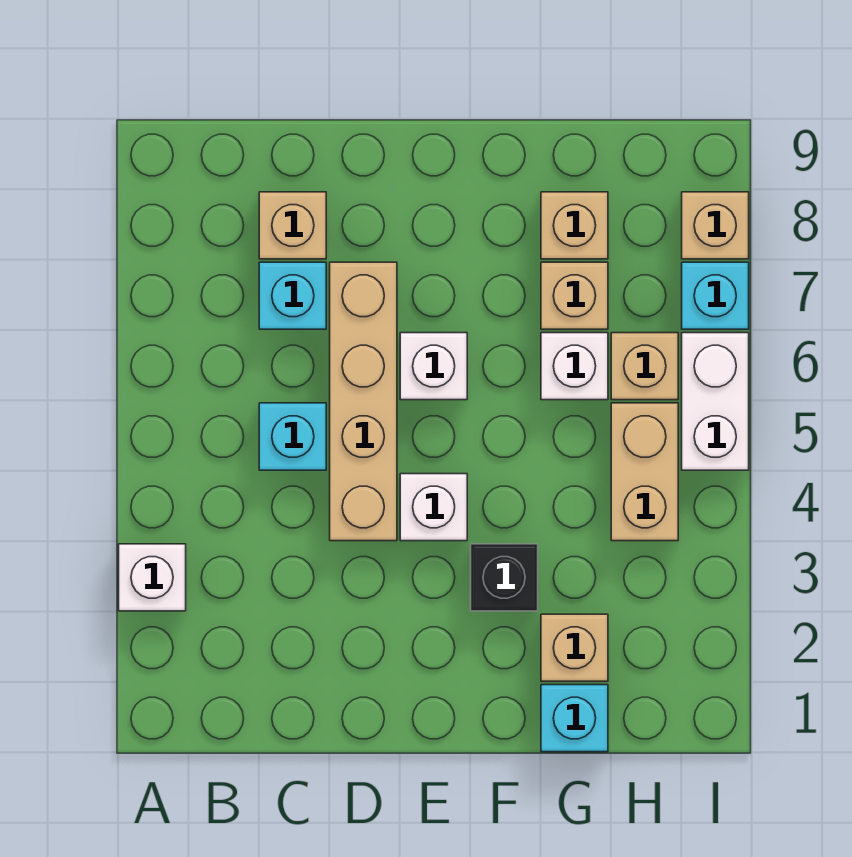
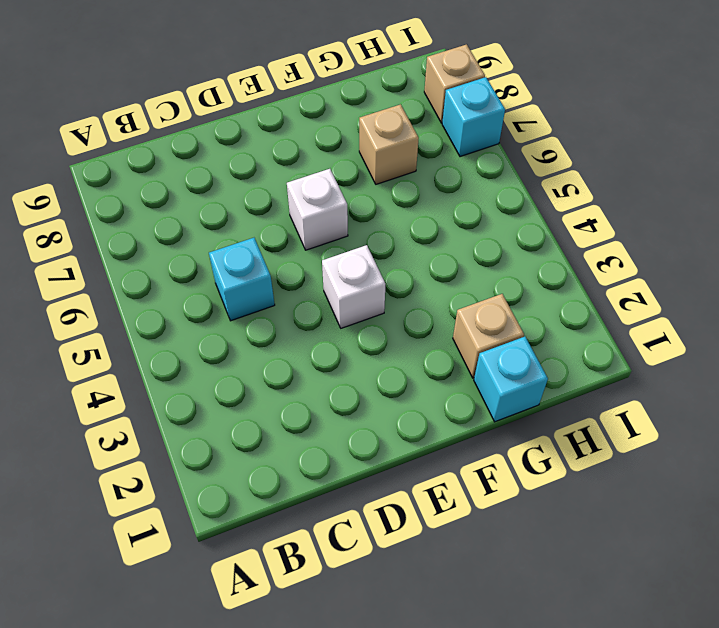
none -> white 1x1 brick [119,544,186,611]
none -> cyan 1x1 brick [259,262,326,329]
none -> tan 1x1 brick [259,192,326,259]

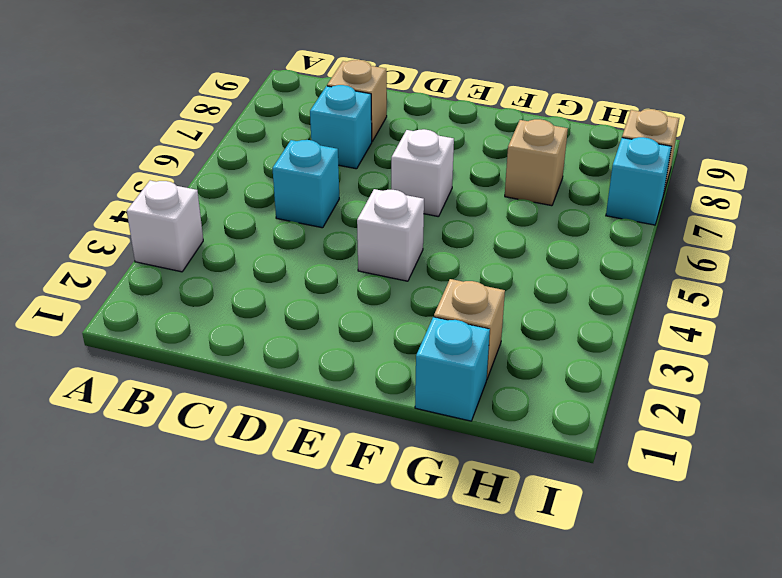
none -> tan 1x4 brick [330,262,397,541]
none -> black 1x1 brick [471,544,538,611]
none -> white 1x1 brick [541,333,608,400]

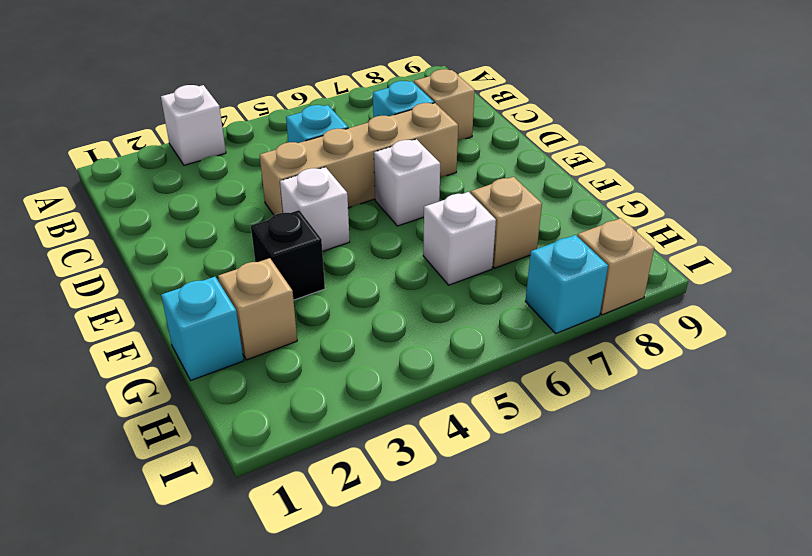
none -> tan 1x1 brick [541,192,608,259]
none -> tan 1x2 brick [611,403,678,541]
none -> tan 1x1 brick [611,333,678,400]

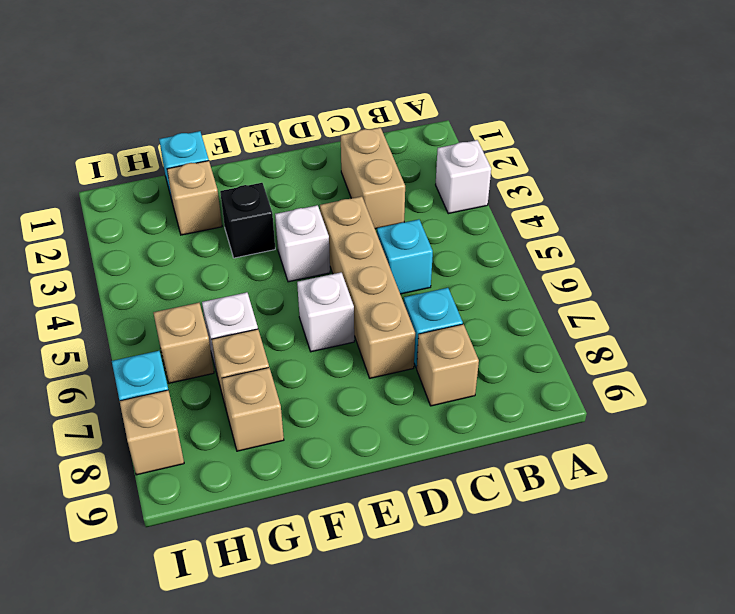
tan 1x2 brick [341,127,405,229] -> tan 1x2 brick moved to [611,403,678,541]
none -> white 1x2 brick [682,333,749,470]

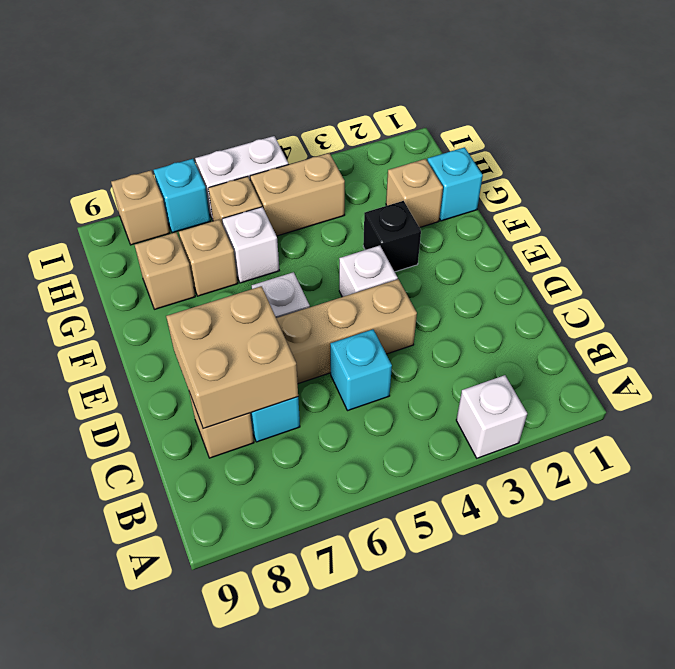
tan 2x2 brick [166,286,298,429] -> none

